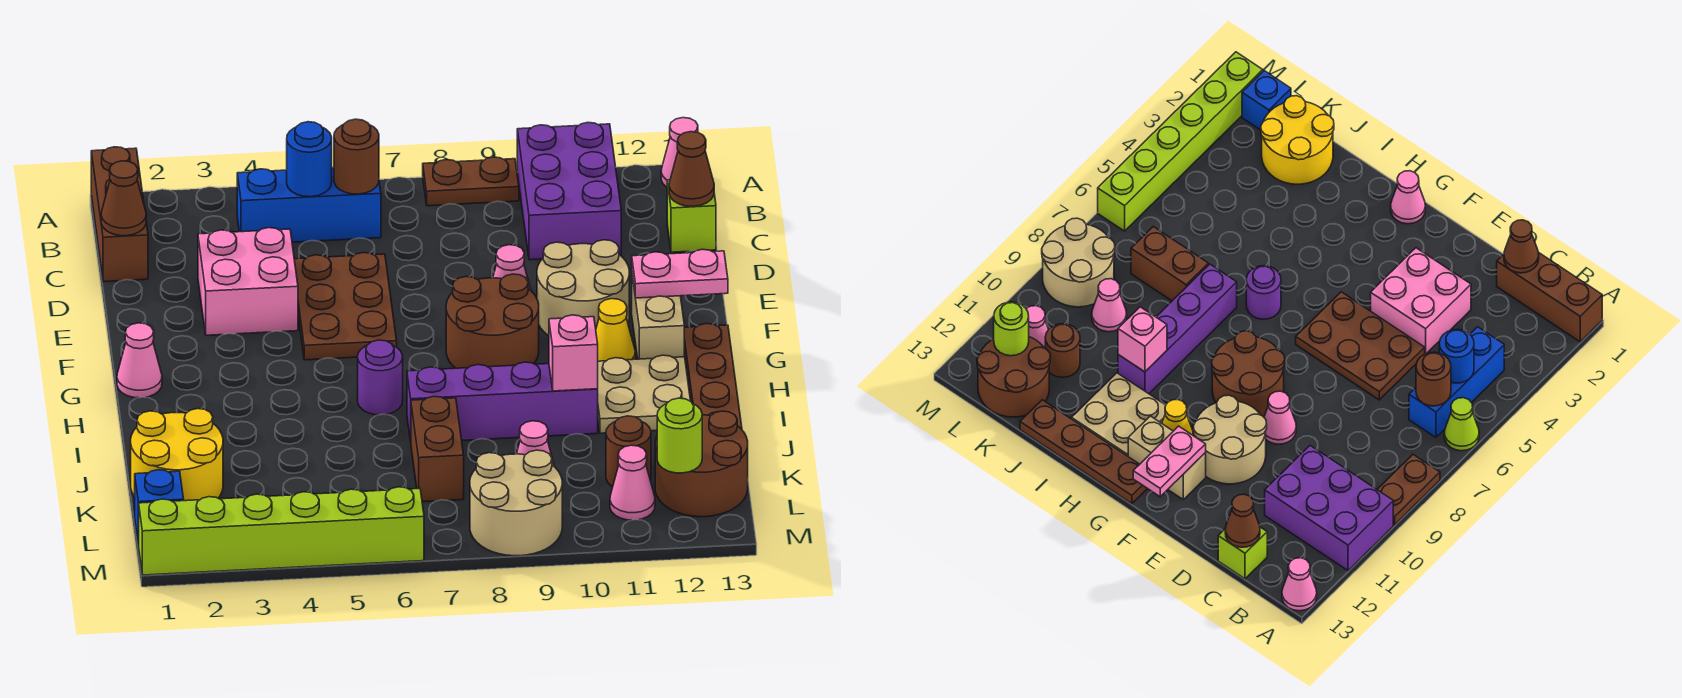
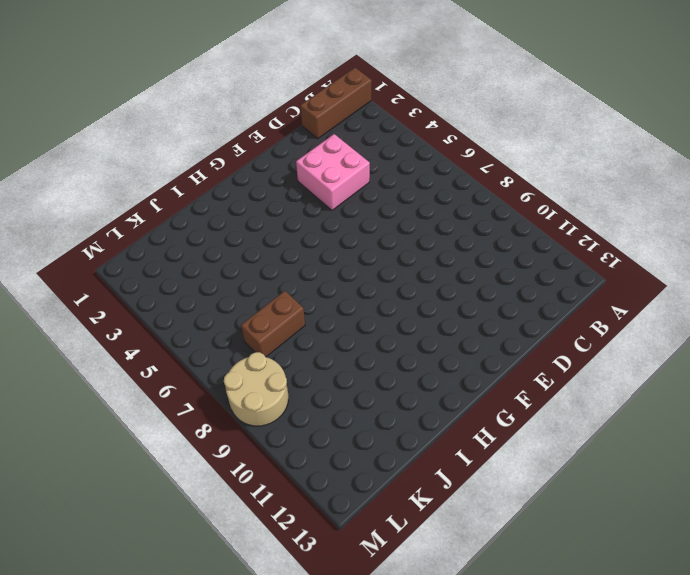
none -> lime 1x1 cone [1444,398,1479,451]
none -> brown 1x2 plate [423,157,519,206]
none -> purple 2x3 brick [517,122,621,260]
none -> pink 1x1 cone [661,118,698,187]

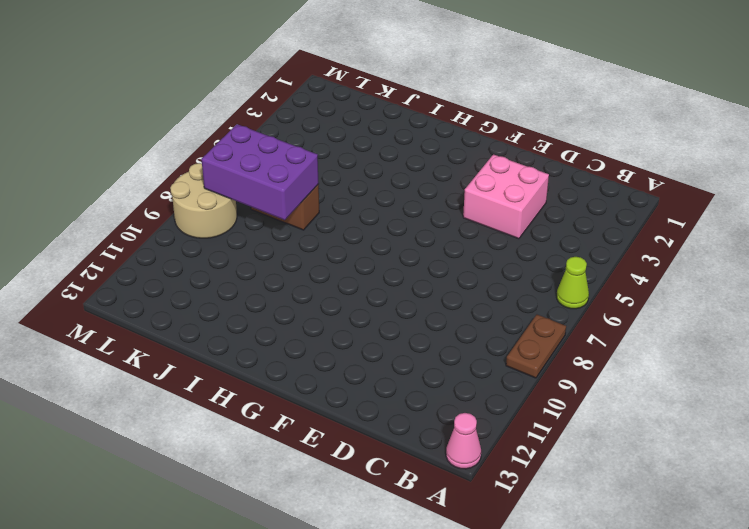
purple 2x3 brick [201,124,319,220] -> purple 2x3 brick moved to [517,122,621,260]
none -> brown 1x3 brick [91,147,148,282]
none -> blue 1x3 brick [237,168,381,242]
none -> lime 1x1 brick [667,180,716,252]
none -> brown 2x3 plate [294,253,397,360]

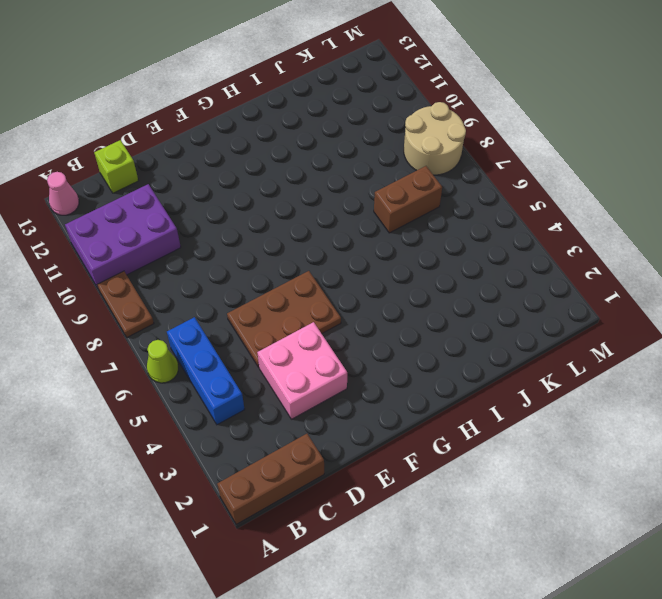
none -> pink 1x1 cone [493,245,531,290]
none -> tan 2x2 round brick [537,240,629,336]
none -> brown 2x2 round brick [446,274,539,368]
none -> tan 1x2 brick [632,276,684,359]

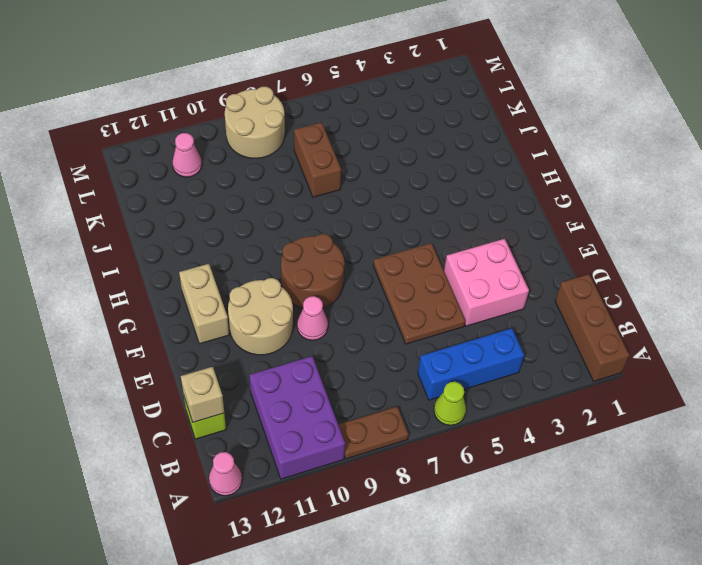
tan 1x1 brick [181,367,224,422] -> brown 1x1 cone [669,132,714,206]
none -> pink 1x1 cone [117,323,162,398]
none -> yellow 1x1 cone [596,299,635,361]
none -> brown 1x4 plate [684,324,742,429]
none -> purple 1x1 round brick [358,340,403,415]

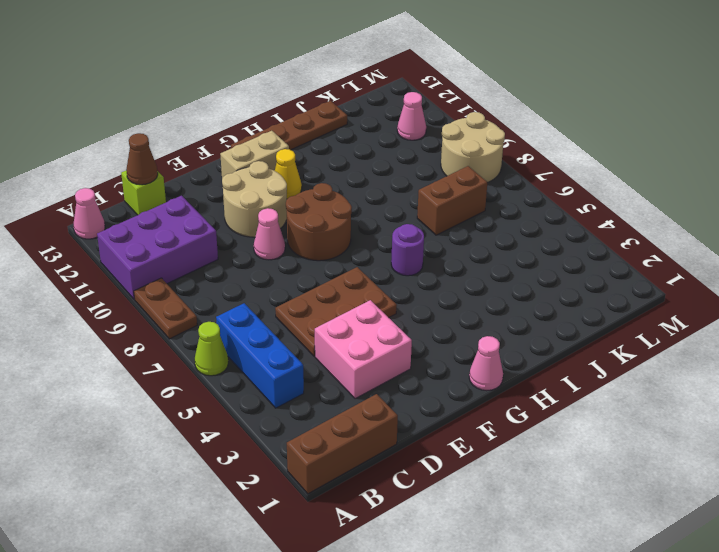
none -> tan 2x2 plate [598,355,691,433]
none -> purple 1x4 brick [407,362,598,442]
none -> yellow 2x2 round brick [131,409,223,501]
none -> pink 1x1 cone [517,421,555,467]

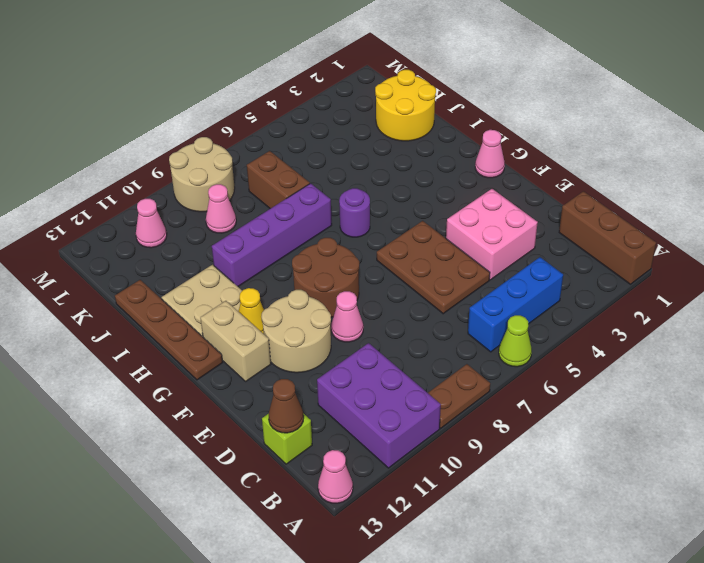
none -> brown 1x1 round brick [606,416,651,487]
none -> brown 2x2 round brick [655,411,748,517]
none -> blue 1x1 brick [135,470,184,546]
none -> lime 1x6 brick [139,487,424,575]

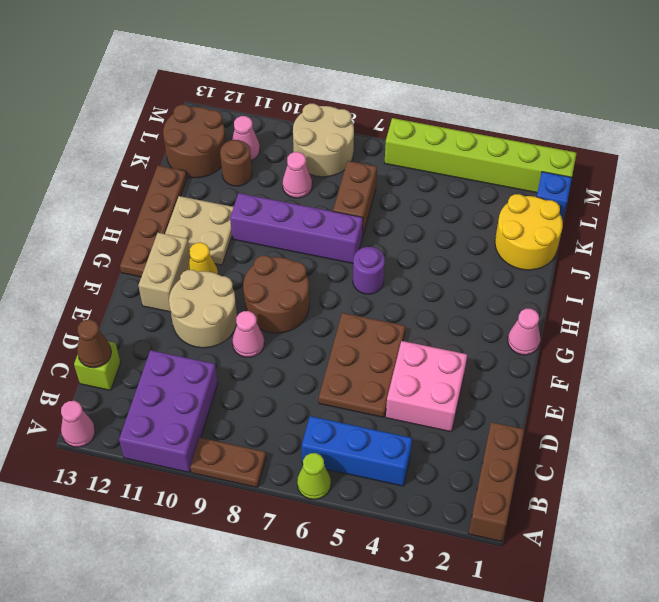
none -> blue 1x1 round brick [287,122,332,197]
none -> brown 1x1 round brick [334,119,379,194]
none -> brown 1x1 cone [101,161,146,236]
none -> pink 1x2 plate [632,249,728,298]

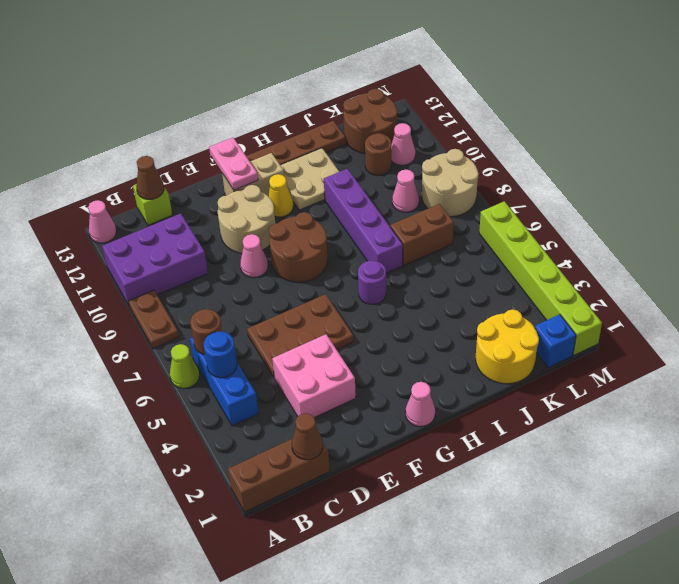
none -> pink 1x1 brick [549,315,598,391]
none -> lime 1x1 round brick [657,398,702,473]

